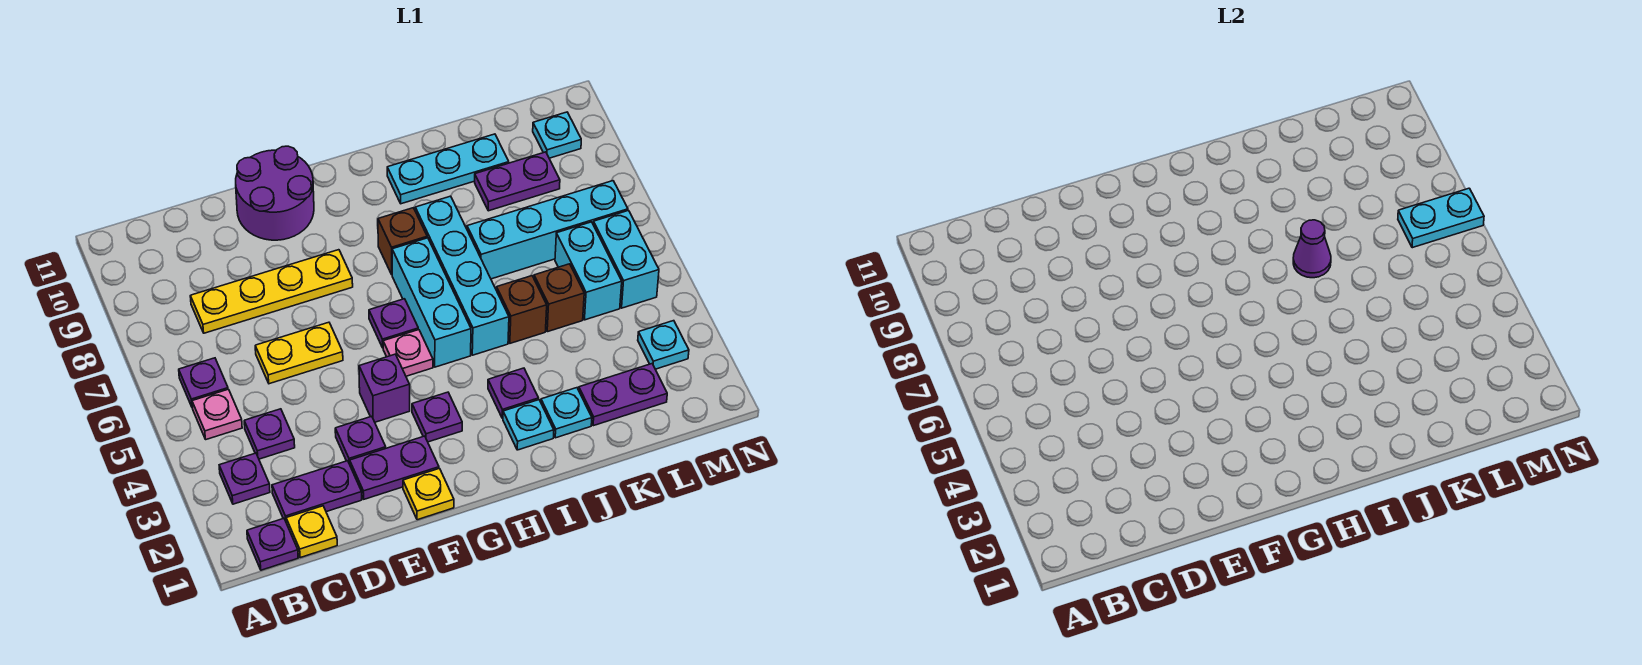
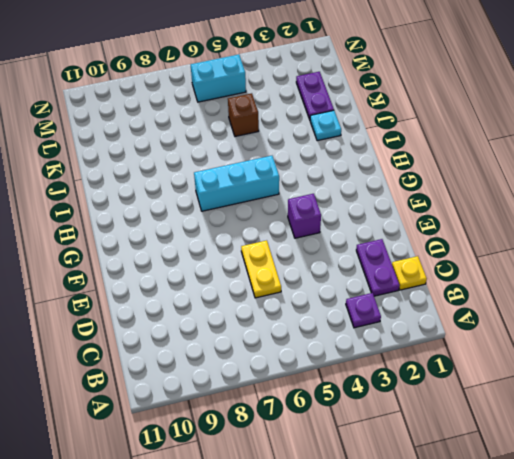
none -> purple 1x1 plate [247,519,298,570]
none -> pink 1x1 plate [192,389,242,439]
none -> purple 1x1 plate [179,358,228,408]
none -> purple 1x1 plate [244,409,295,459]

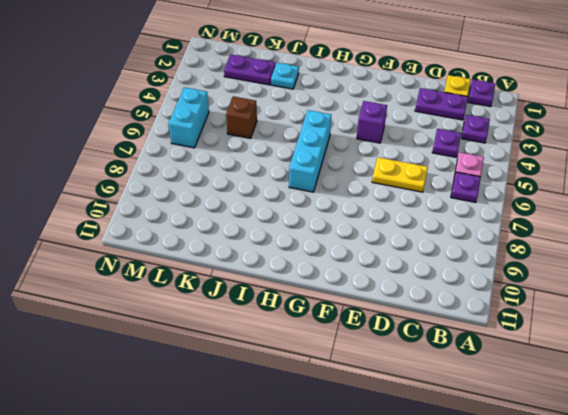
none -> yellow 1x4 plate [190,250,353,333]
none -> purple 1x2 plate [350,436,439,499]
none -> purple 1x1 plate [335,416,386,464]
none -> purple 2x2 round brick [236,146,314,240]

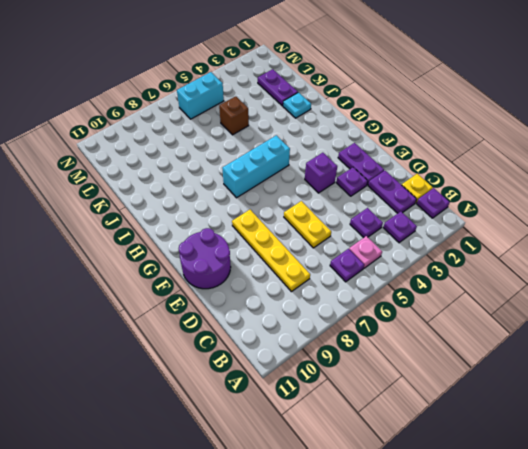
none -> yellow 1x1 plate [403,468,454,520]
none -> purple 1x1 plate [412,392,462,442]
none -> pink 1x1 plate [383,330,433,376]
none -> purple 1x1 plate [369,299,418,348]

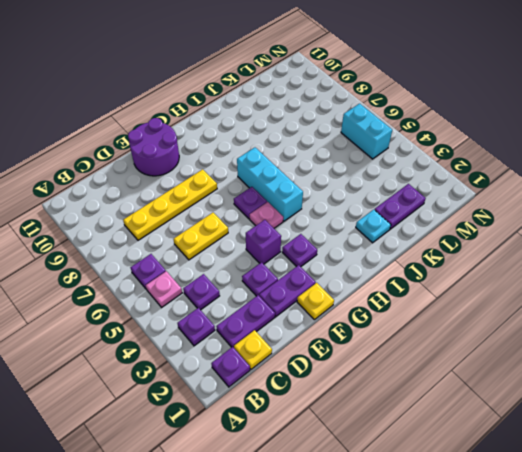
none -> brown 1x1 brick [378,208,427,274]
none -> cyan 1x1 plate [503,400,554,450]
none -> purple 1x1 plate [488,368,539,418]
none -> cyan 1x4 brick [415,196,509,355]

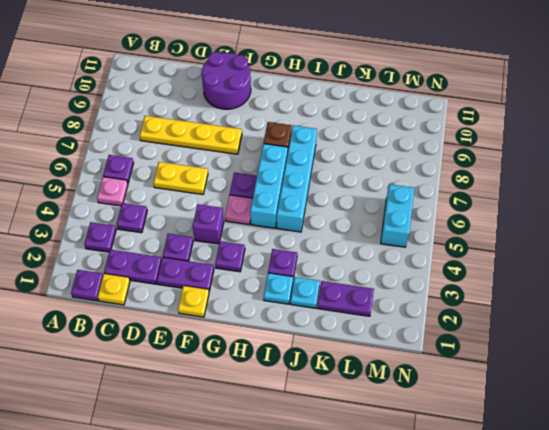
none -> cyan 1x3 plate [387,134,509,204]
none -> brown 1x1 brick [496,276,547,343]
none -> cyan 1x4 brick [467,181,628,279]
none -> brown 1x1 brick [534,264,584,332]

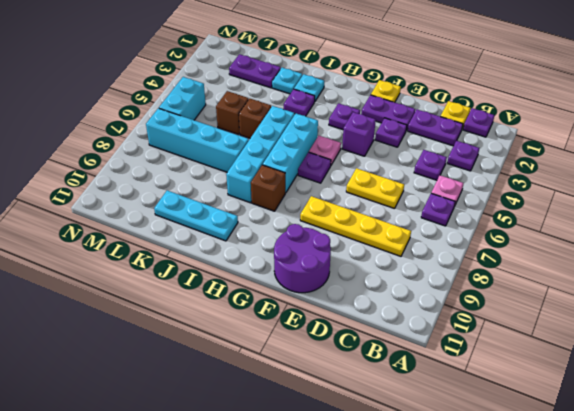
none -> purple 1x2 plate [475,152,560,211]
none -> cyan 1x2 brick [555,222,622,320]
none -> cyan 1x1 plate [638,321,689,369]
none -> cyan 1x1 plate [533,112,581,158]

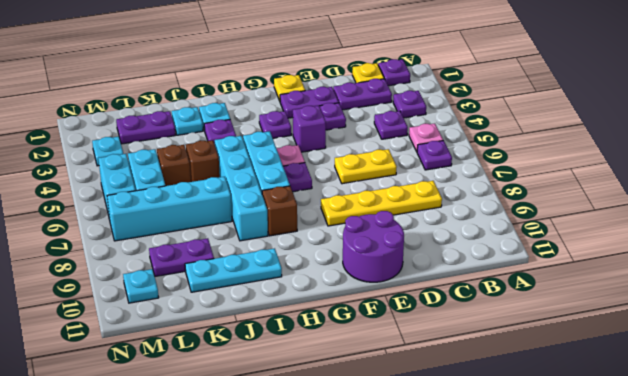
none -> purple 1x1 cone [1293,220,1331,278]
none -> cyan 1x2 plate [1398,188,1484,248]

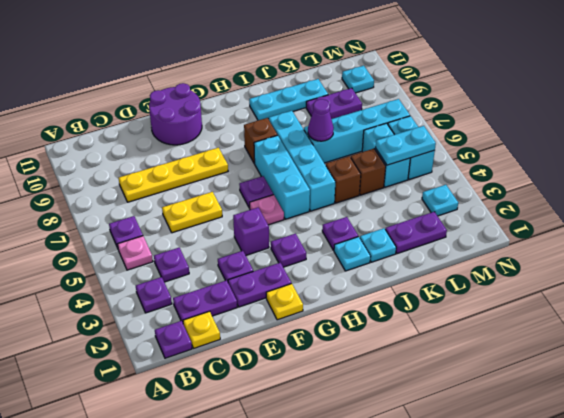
cyan 1x2 plate [376,126,436,165] -> cyan 1x2 plate moved to [1398,188,1484,248]

